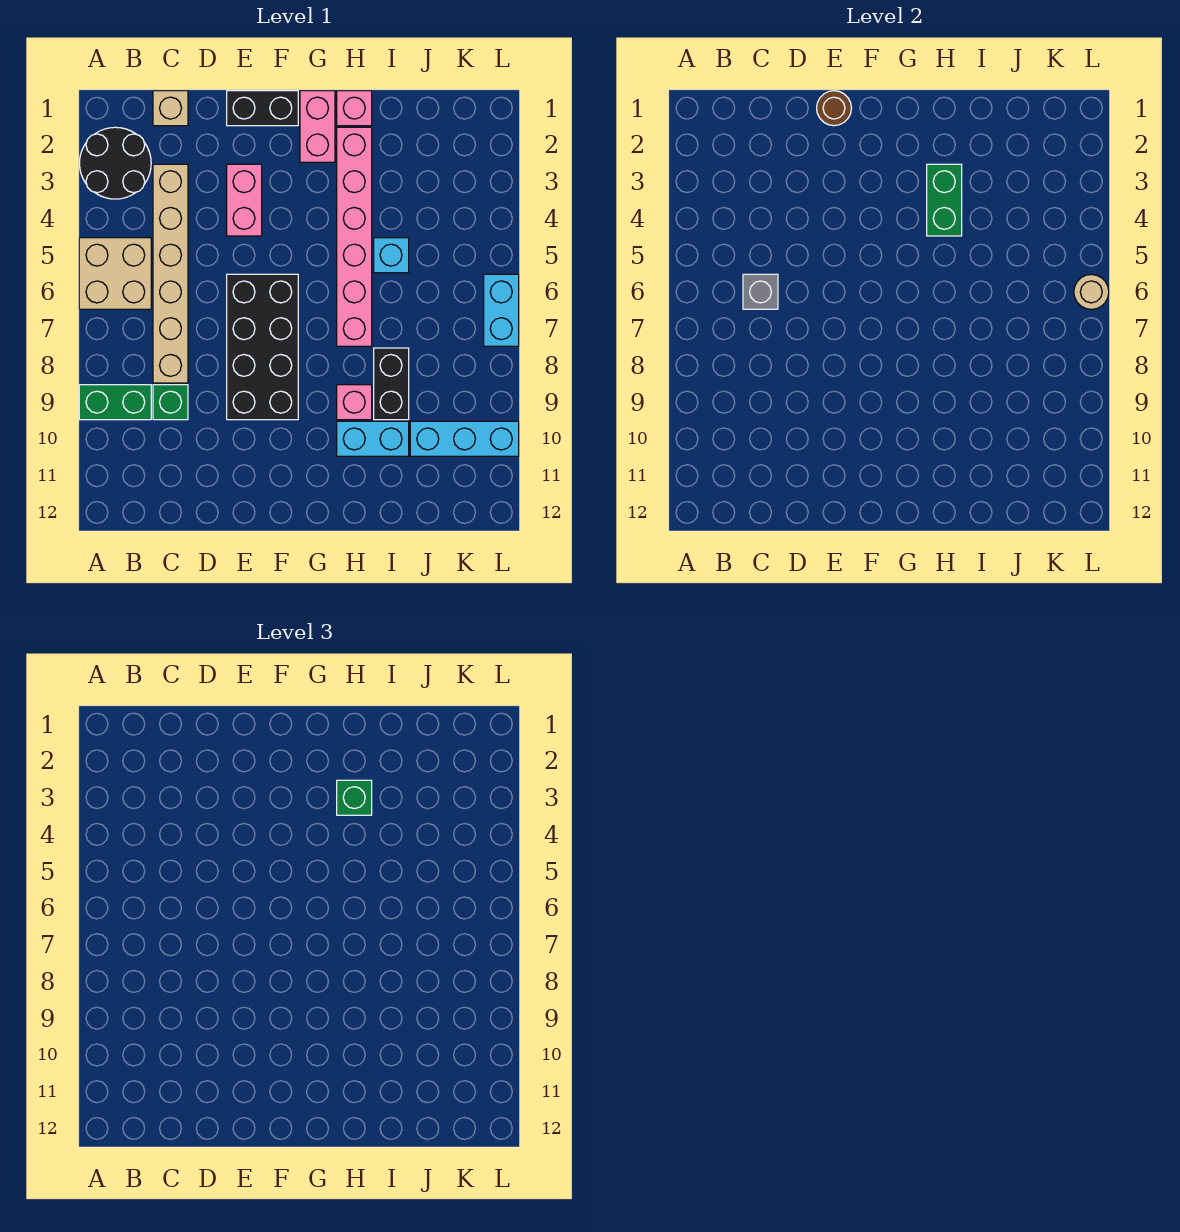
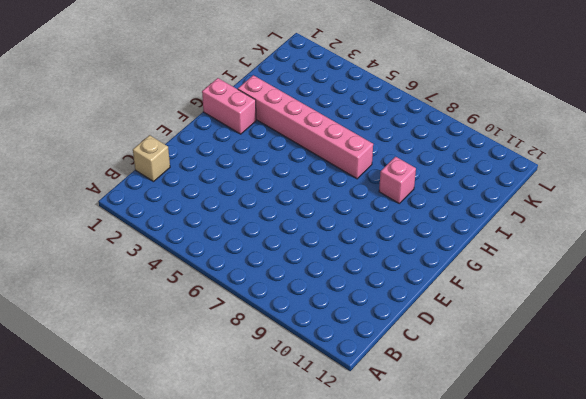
none -> black 2x2 round brick [80,127,151,199]
none -> tan 2x2 brick [79,238,151,309]
none -> green 1x2 brick [79,385,151,420]

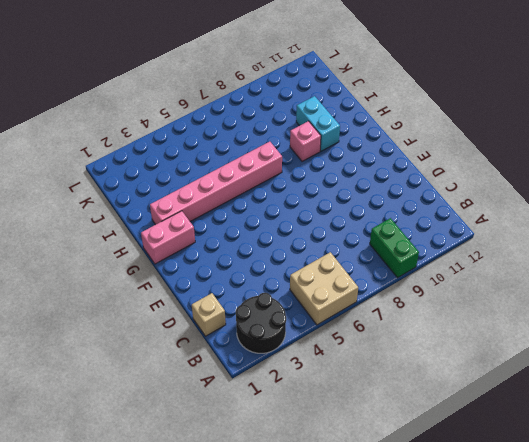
none -> tan 1x6 brick [153,164,188,383]
none -> green 1x1 brick [153,385,188,420]
none -> black 1x2 brick [227,91,298,126]

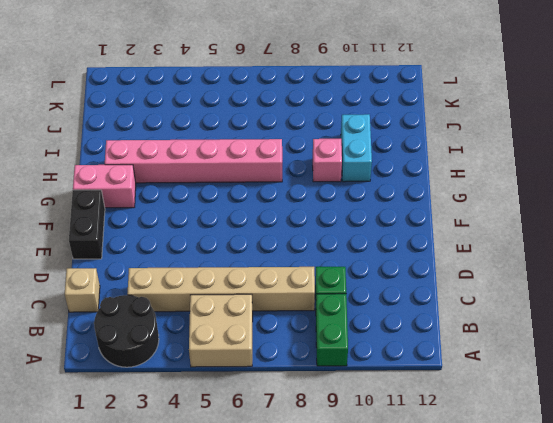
none -> pink 1x2 brick [227,164,262,236]
none -> black 2x4 brick [227,274,298,420]
none -> pink 1x1 brick [337,91,372,126]

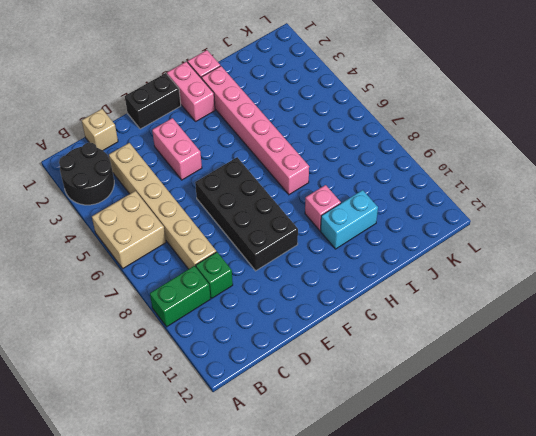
none -> cyan 1x1 brick [374,238,409,273]
none -> black 1x2 brick [374,348,409,420]
none -> cyan 1x3 brick [410,421,519,456]

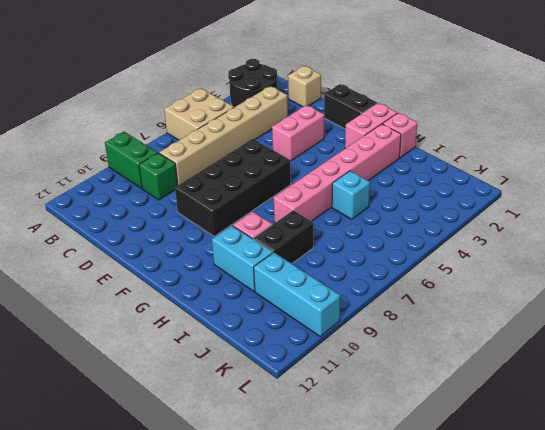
none -> cyan 1x2 brick [484,274,519,346]
none -> grey 1x1 brick [743,274,778,309]
none -> brown 1x1 round brick [817,91,851,126]

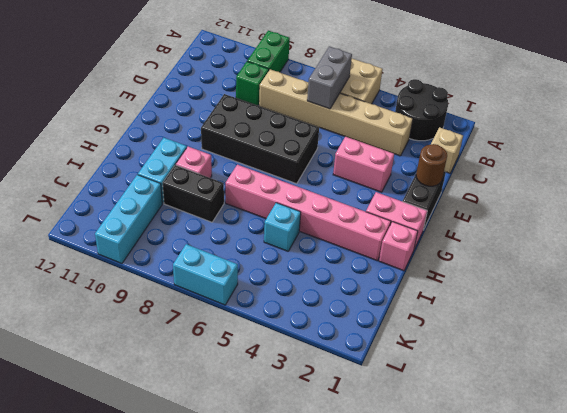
grey 1x2 brick [307,46,352,109] -> grey 1x1 brick [743,274,778,309]
none -> green 1x2 brick [927,164,962,236]
none -> tan 1x1 round brick [1074,274,1109,309]
none -> green 1x1 brick [337,780,372,815]

